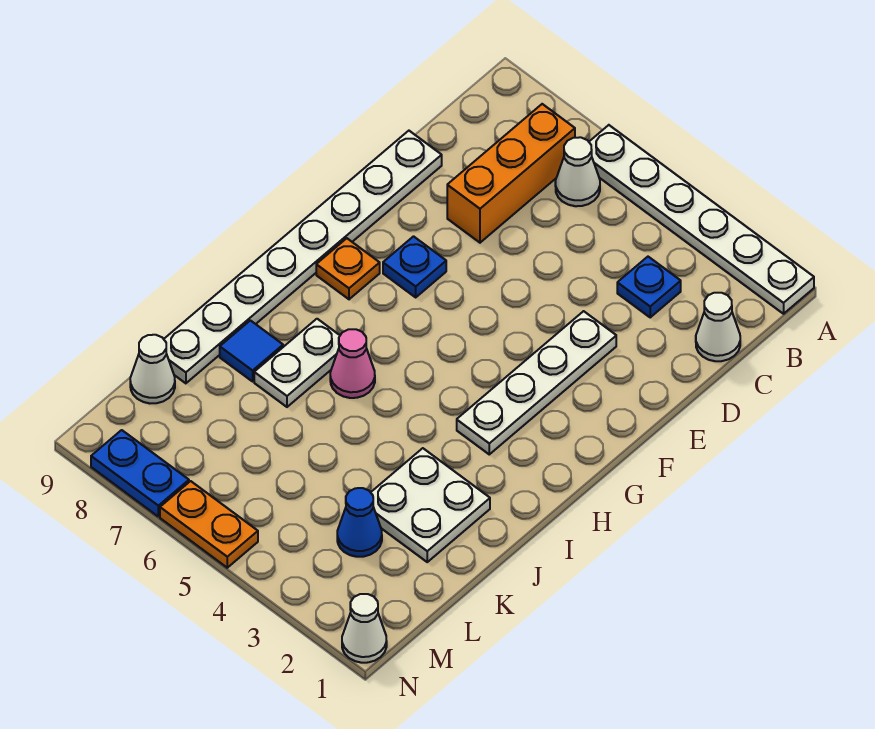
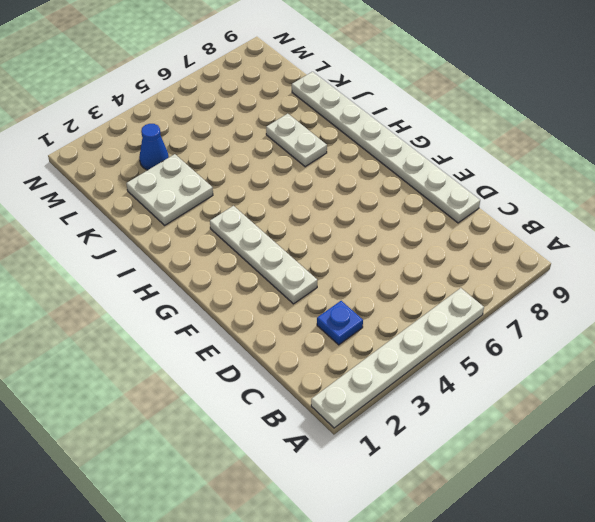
none -> white 1x1 cone [555,137,600,206]
none -> orange 1x3 brick [447,104,575,243]
none -> white 1x1 cone [696,293,740,361]

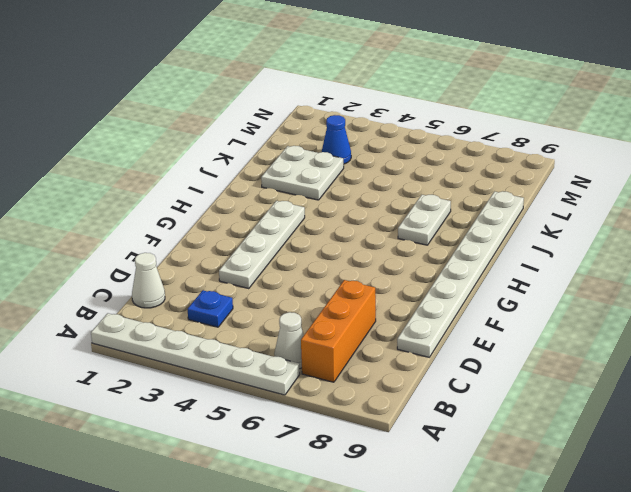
none -> blue 1x1 plate [383,236,446,297]
none -> orange 1x1 plate [316,238,380,299]
none -> pink 1x1 cone [330,329,375,398]

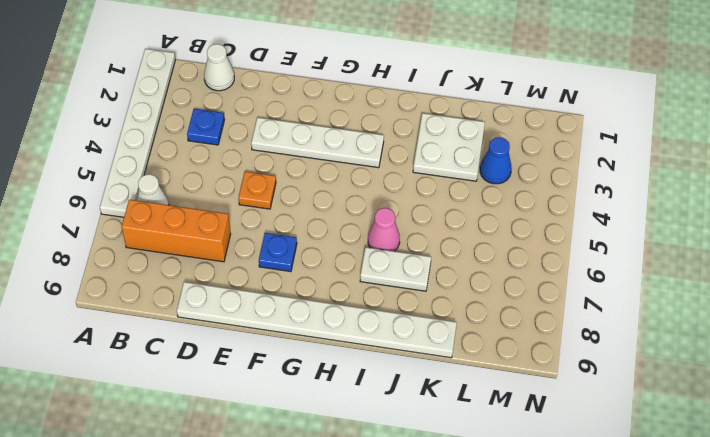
orange 1x1 plate [238,172,276,209] -> orange 1x1 plate moved to [316,238,380,299]
none -> blue 1x1 tile [220,320,283,381]
none -> white 1x1 cone [130,335,175,403]
none -> white 1x1 cone [342,594,387,663]

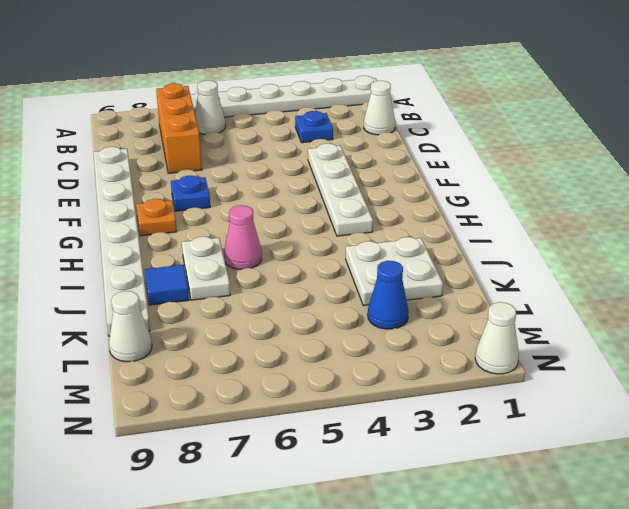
none -> orange 1x2 plate [160,481,258,568]
none -> blue 1x2 plate [91,430,189,517]

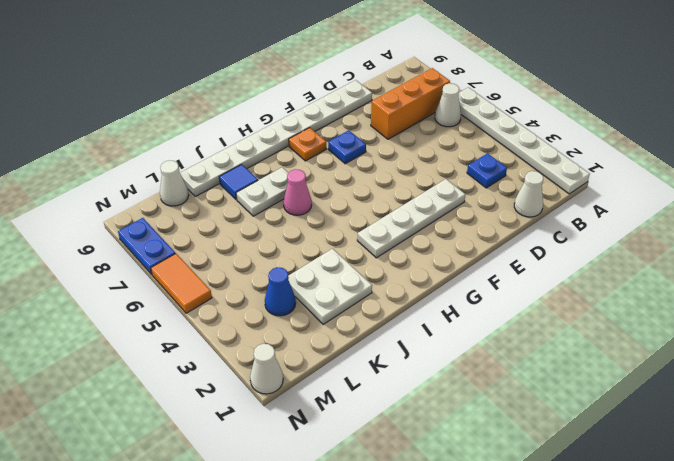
orange 1x2 tile [151,253,212,313] -> orange 1x2 plate [160,481,258,568]

